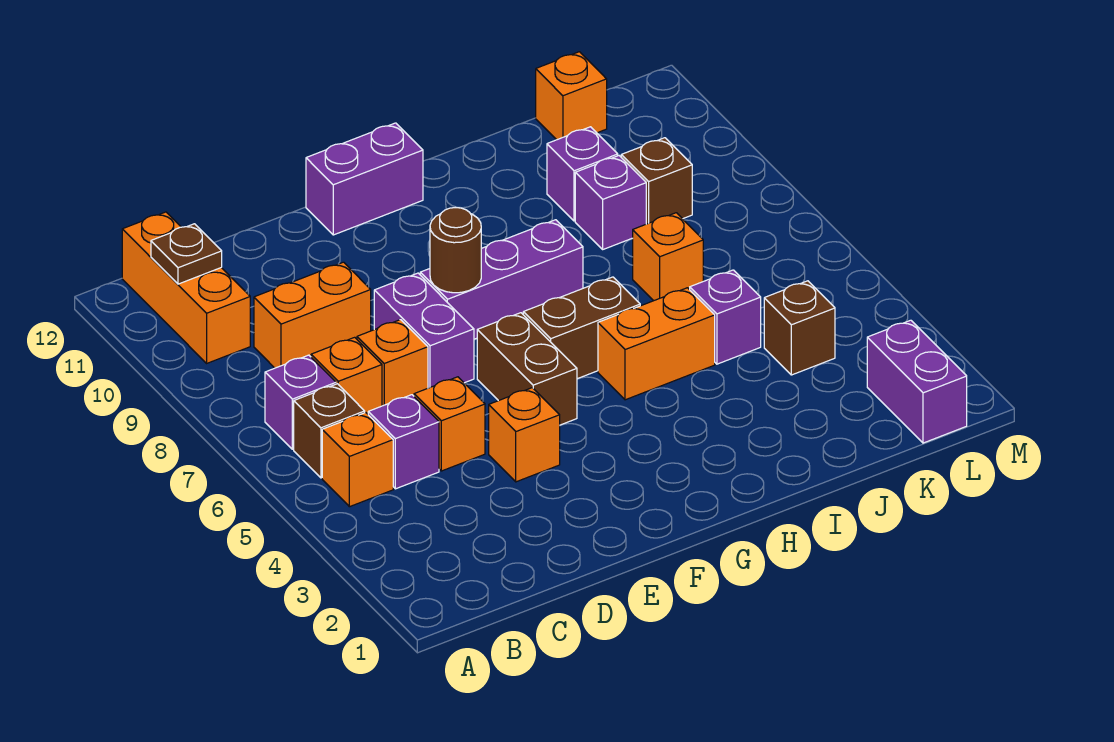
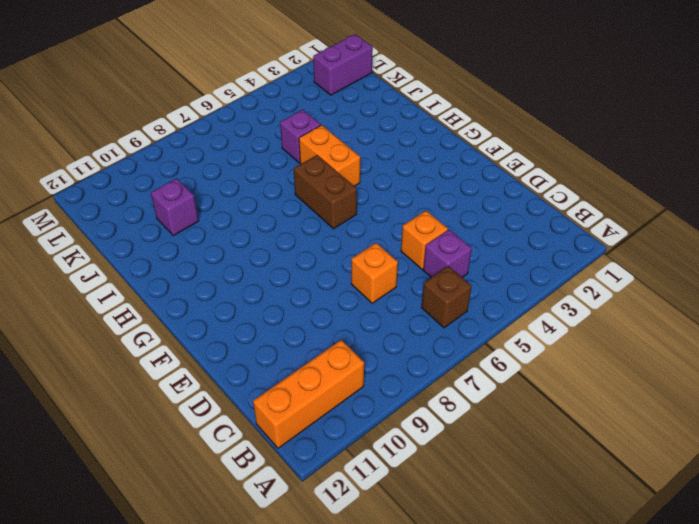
none -> orange 1x1 brick [322,413,393,507]
none -> purple 1x1 brick [265,355,336,449]
none -> orange 1x1 brick [311,337,382,414]

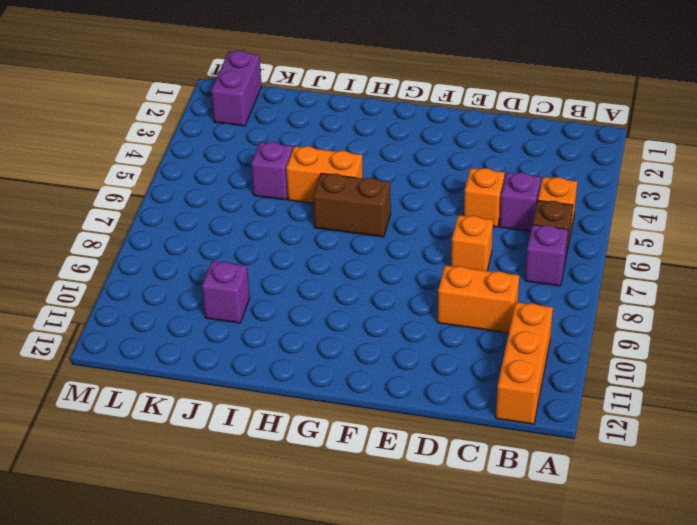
none -> orange 1x1 brick [311,337,382,414]
none -> orange 1x1 brick [489,388,560,482]
none -> purple 1x2 brick [374,273,474,388]

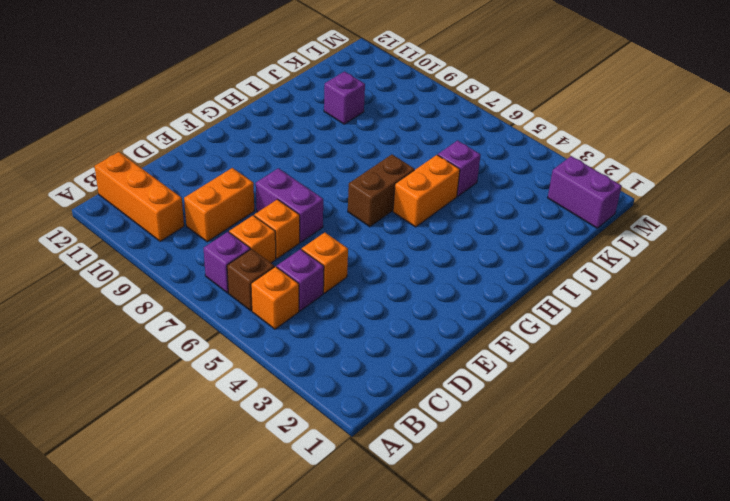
none -> orange 1x1 brick [489,388,560,482]
none -> brown 1x2 brick [477,313,577,425]
none -> purple 1x3 brick [420,220,583,339]

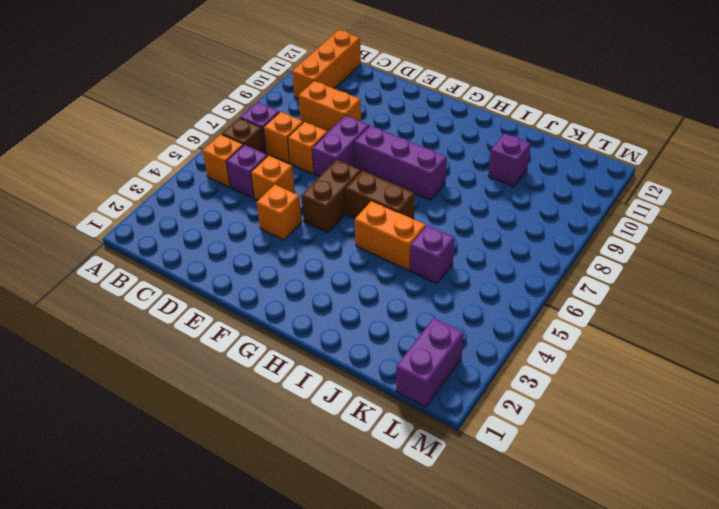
none -> purple 1x2 brick [306,123,423,235]
none -> orange 1x1 brick [633,213,703,301]
none -> purple 1x1 brick [575,156,646,249]

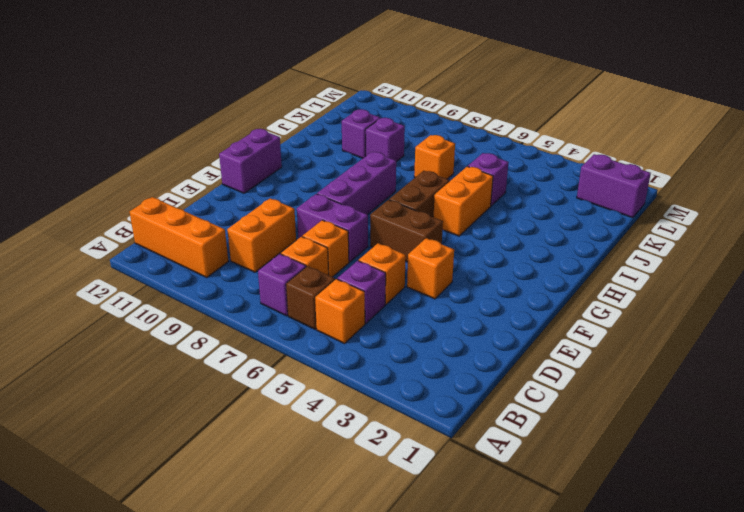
none -> brown 1x1 brick [764,281,835,375]
none -> brown 1x1 brick [621,138,692,224]
none -> orange 1x1 brick [536,52,607,140]

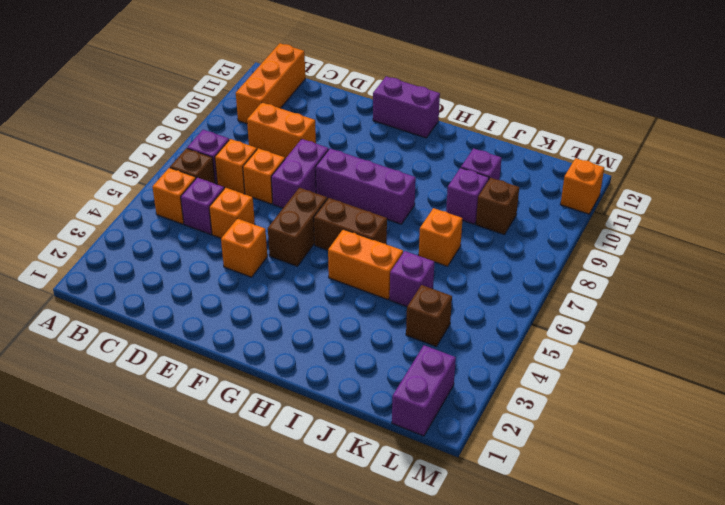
orange 1x1 brick [560,158,604,214] -> orange 1x1 brick moved to [536,52,607,140]
none -> brown 1x1 plate [151,224,222,284]
none -> brown 1x1 round brick [430,208,481,293]

